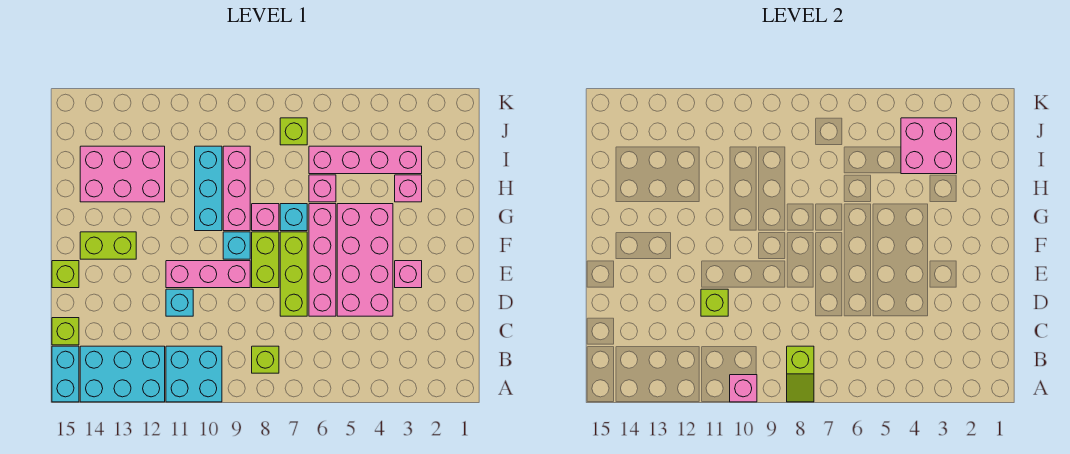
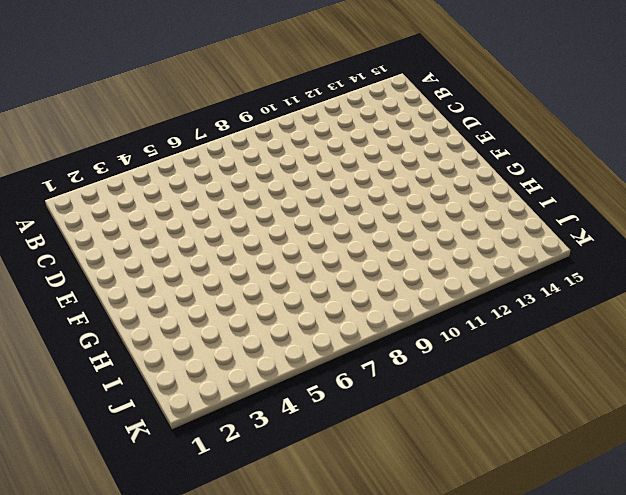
none -> cyan 2x2 brick [166,346,222,402]
none -> cyan 2x3 brick [80,346,165,402]
none -> cyan 1x2 brick [52,346,79,402]

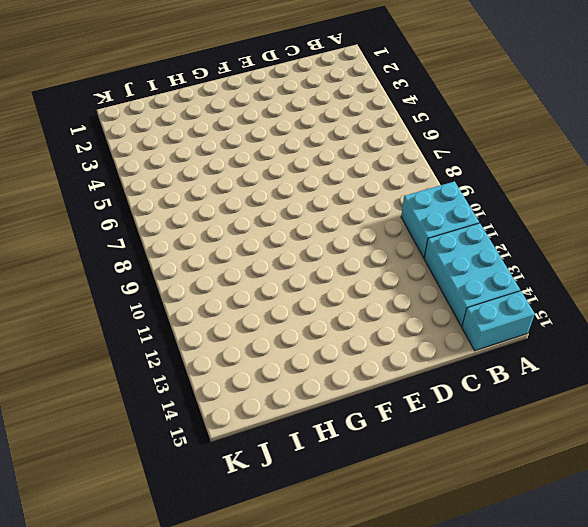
none -> lime 1x1 brick [252,346,279,373]
none -> lime 1x1 brick [52,318,79,345]
none -> pink 2x4 brick [337,204,393,316]

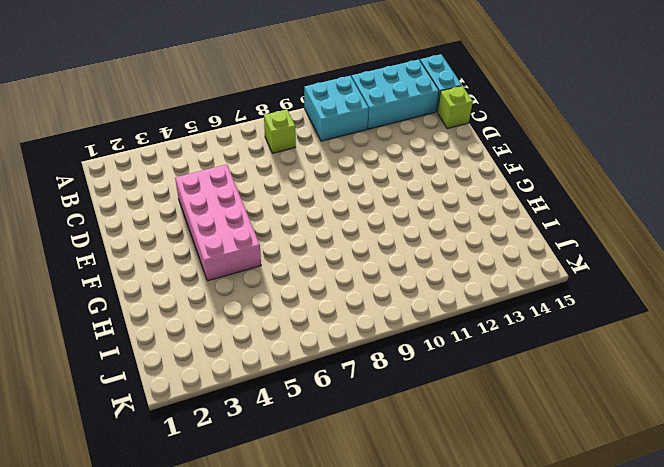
none -> pink 1x4 brick [309,204,336,316]
none -> lime 1x3 brick [280,232,307,316]
none -> cyan 1x1 brick [166,289,193,316]

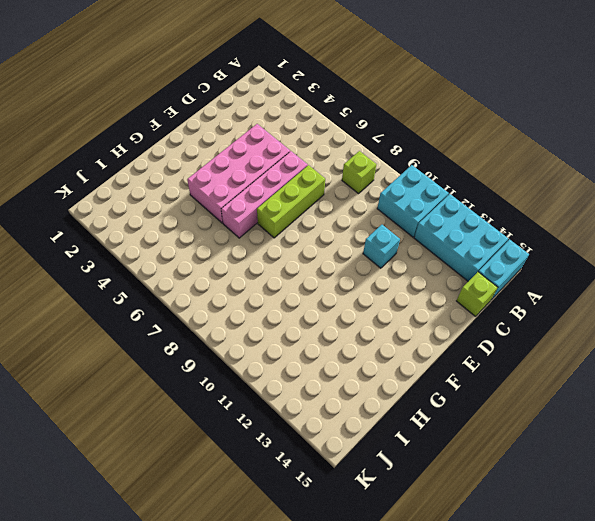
none -> pink 1x1 brick [395,261,422,288]
none -> lime 1x2 brick [252,232,279,288]
none -> pink 1x3 brick [166,261,250,288]

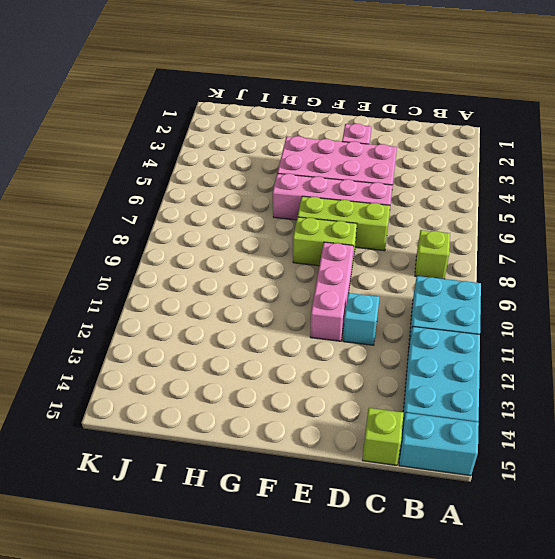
none -> lime 1x1 brick [52,261,79,288]
none -> cyan 1x1 brick [223,232,250,259]
none -> lime 1x2 brick [80,232,136,259]

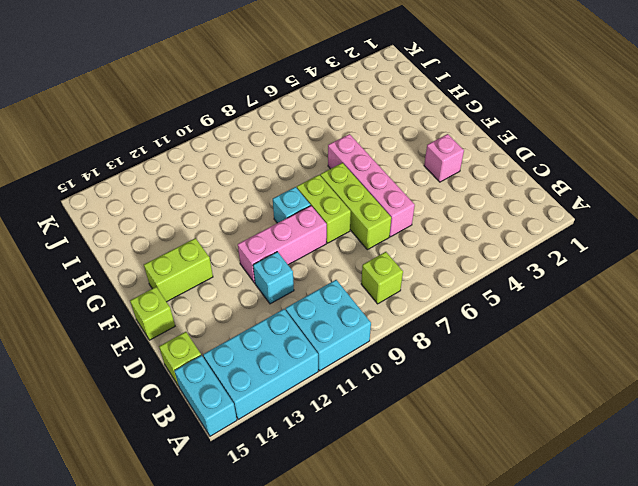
none -> pink 2x4 brick [337,204,393,316]
none -> cyan 1x1 brick [280,204,307,231]
none -> pink 1x1 brick [252,204,279,231]

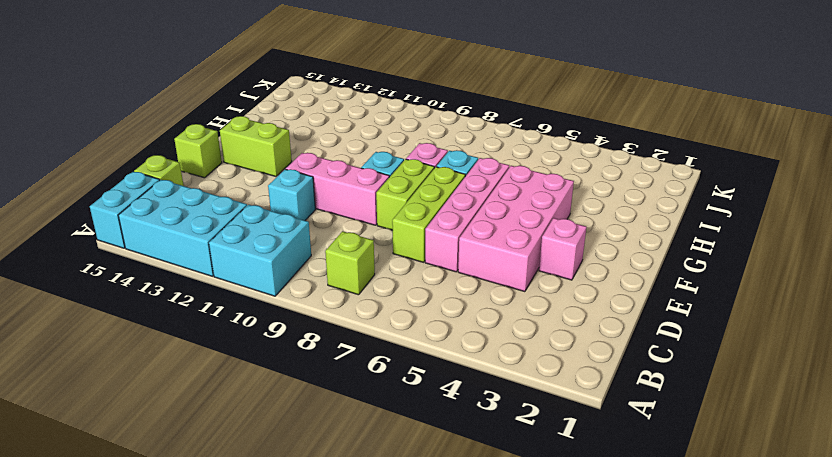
none -> pink 1x3 brick [223,146,250,231]
none -> cyan 1x3 brick [195,146,222,231]
none -> pink 1x1 brick [395,175,422,202]

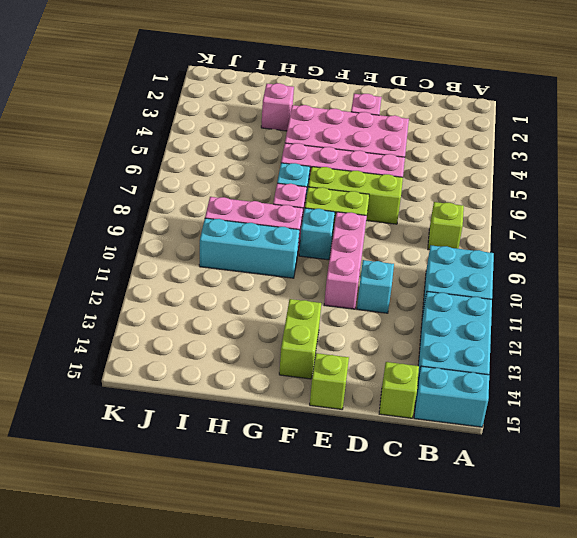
none -> pink 1x1 brick [309,175,336,202]
none -> pink 2x3 brick [80,146,165,202]
none -> pink 1x4 brick [309,146,422,174]

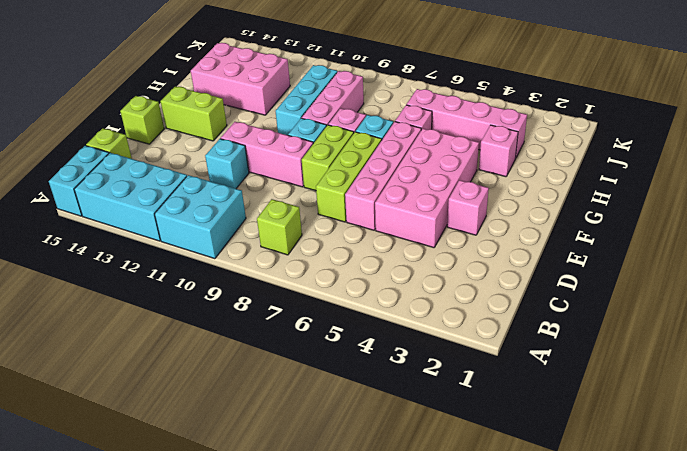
none -> lime 1x1 brick [280,118,307,145]
none -> lime 1x2 slope [787,346,814,402]
none -> pink 1x1 brick [730,375,757,402]

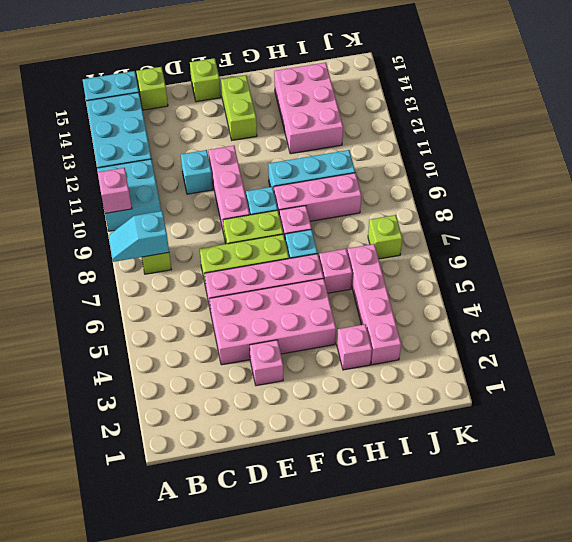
cyan 1x2 slope [108,211,169,262] -> lime 1x2 slope [787,346,814,402]
none -> lime 1x1 brick [701,289,728,316]
none -> pink 2x2 brick [901,118,957,174]

